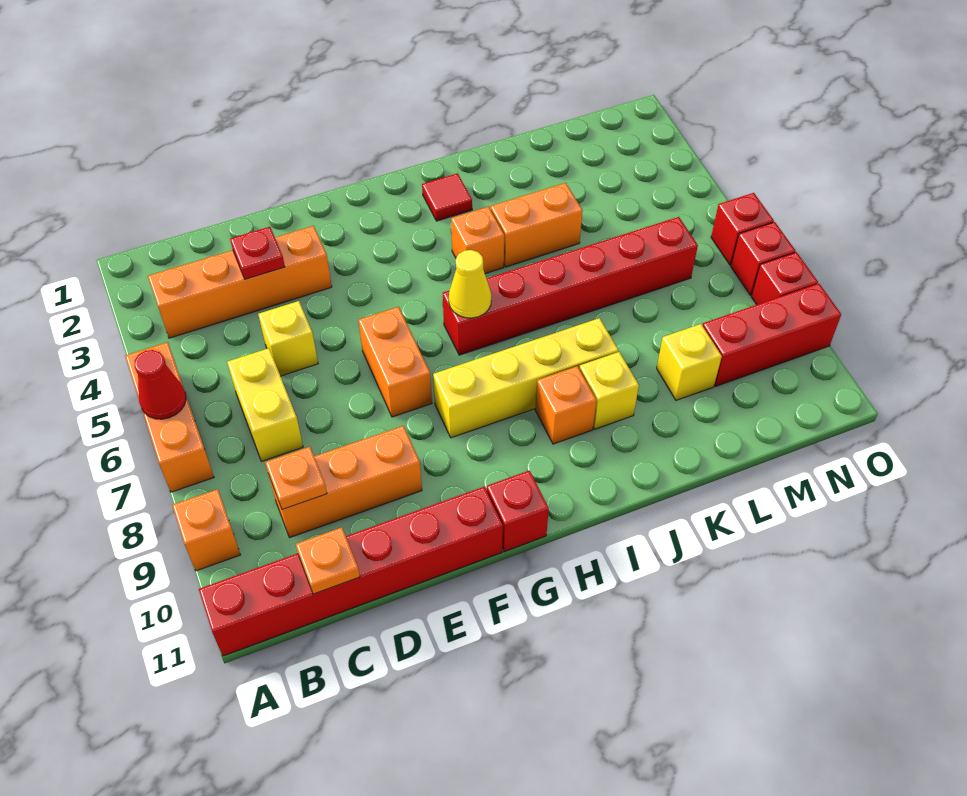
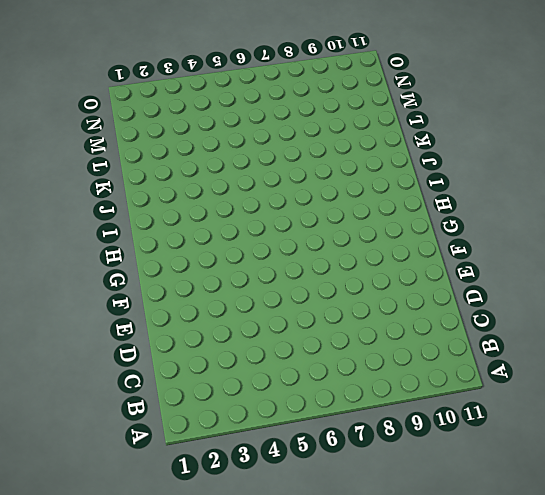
none -> orange 1x3 brick [125,342,214,492]
none -> orange 1x1 brick [172,489,240,571]
none -> red 1x6 brick [199,487,503,656]

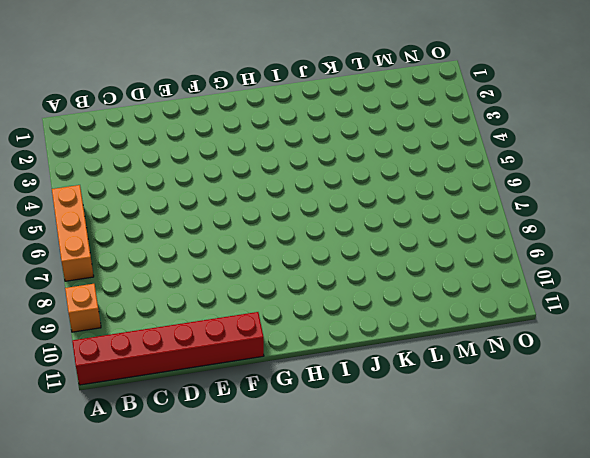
none -> orange 1x4 brick [148,226,332,338]
none -> yellow 1x2 brick [227,348,303,461]
none -> orange 1x3 brick [269,426,422,538]

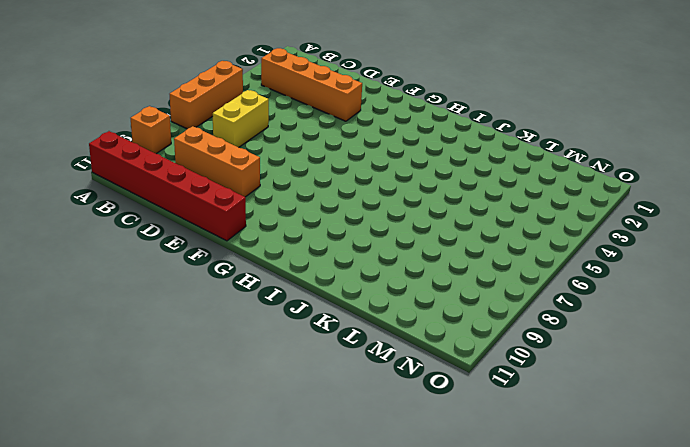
none -> yellow 1x1 brick [258,301,318,376]
none -> orange 1x2 brick [358,307,432,417]
none -> yellow 1x4 brick [433,318,618,438]

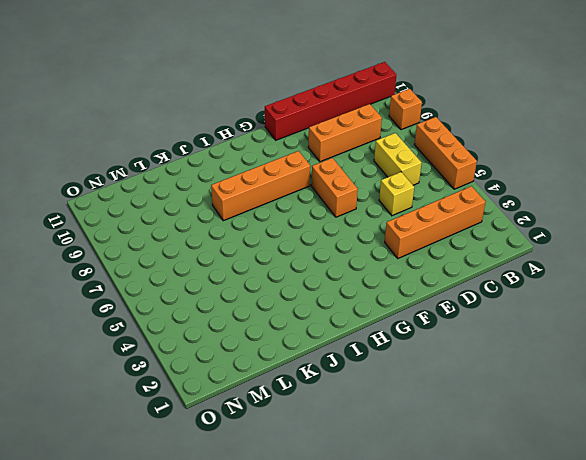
orange 1x4 brick [211,151,310,221] -> yellow 1x4 brick [433,318,618,438]
none -> red 1x1 brick [487,470,549,551]
none -> red 1x6 brick [443,217,698,355]
none -> red 1x1 tile [422,173,472,221]

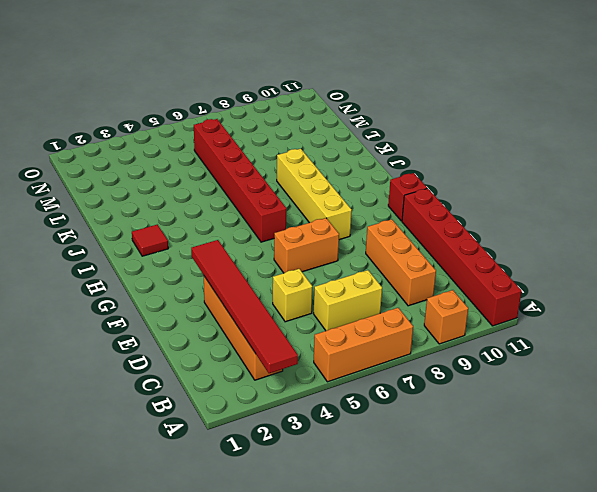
red 1x6 tile [191,240,298,373] -> red 1x1 plate [230,227,285,279]
none -> orange 1x1 brick [451,207,504,274]
none -> orange 1x1 brick [535,366,596,444]
none -> orange 1x2 brick [490,183,583,267]

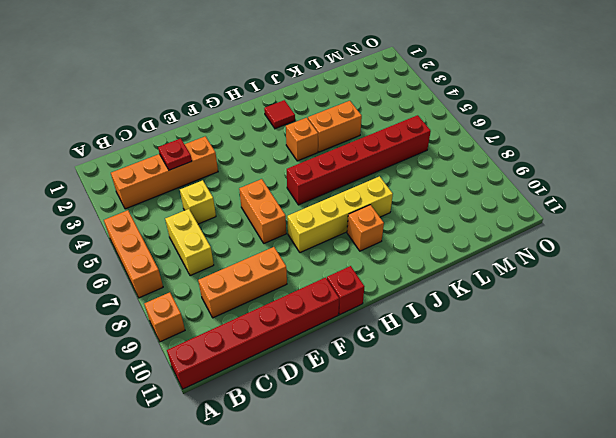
none -> yellow 1x1 brick [579,352,639,429]
none -> yellow 1x1 brick [657,324,722,400]
none -> red 1x3 brick [703,284,841,386]

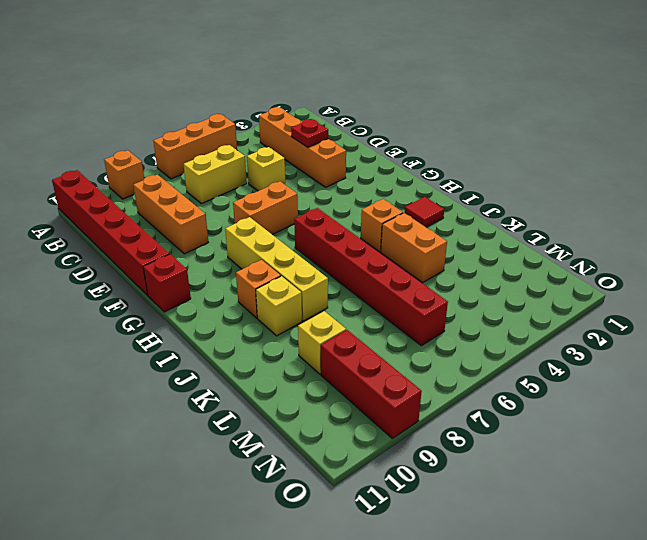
none -> red 1x1 brick [711,193,774,265]
none -> red 1x1 brick [731,222,795,295]
none -> red 1x1 brick [751,252,818,305]

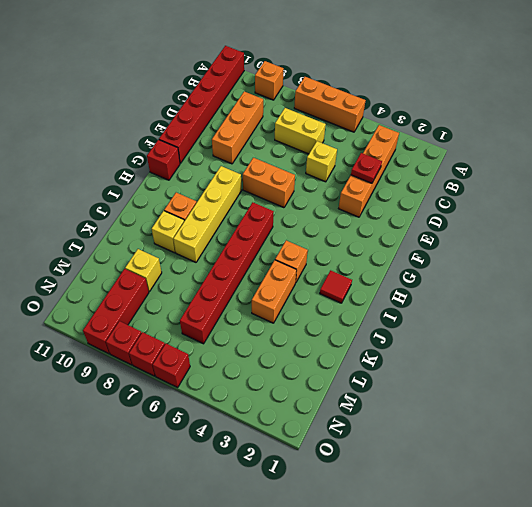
none -> red 1x1 cone [135,350,186,419]
none -> orange 1x1 plate [265,447,327,510]
none -> orange 1x1 plate [296,527,360,594]

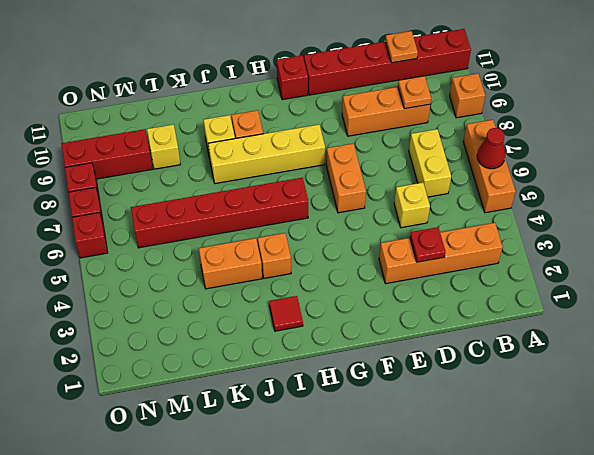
none -> yellow 1x1 cone [449,250,491,318]

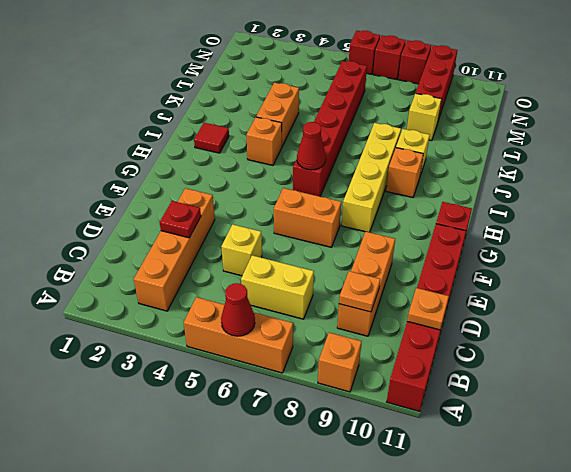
red 1x1 cone [297,122,326,170] -> yellow 1x1 cone [449,250,491,318]

